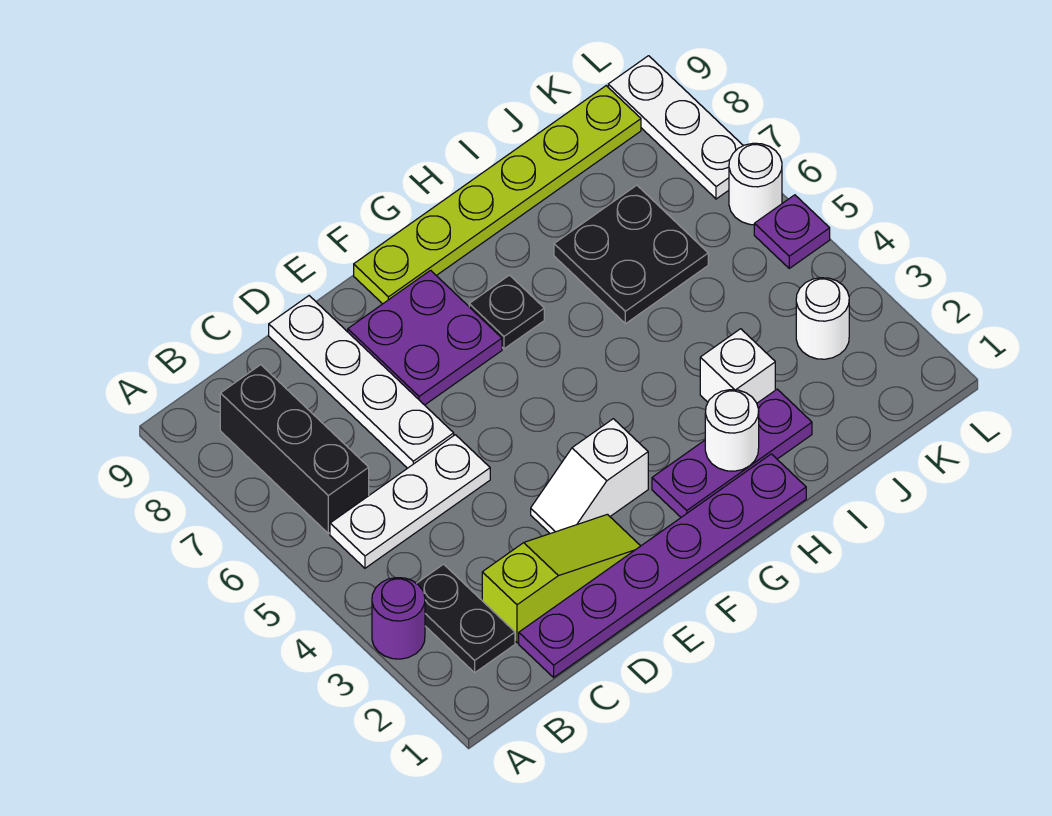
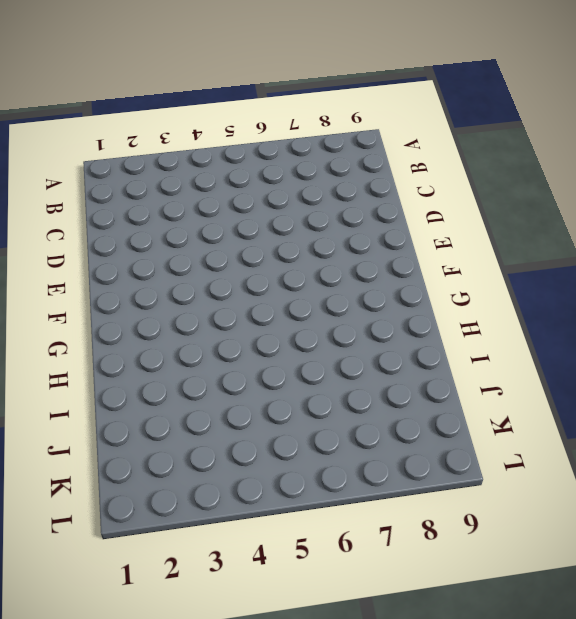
none -> purple 1x1 round brick [372,578,425,659]
none -> black 1x2 plate [417,564,515,673]
none -> white 1x3 plate [330,435,490,568]

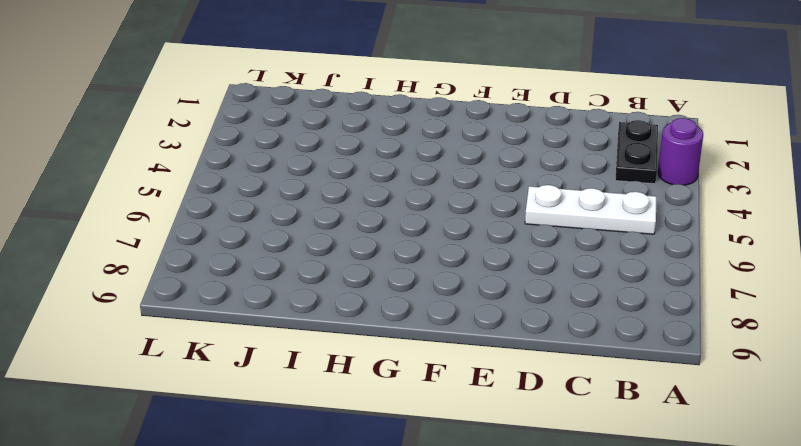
none -> black 1x3 brick [220,365,369,533]
none -> purple 1x6 plate [519,454,806,677]
none -> lime 1x3 slope [482,514,640,643]

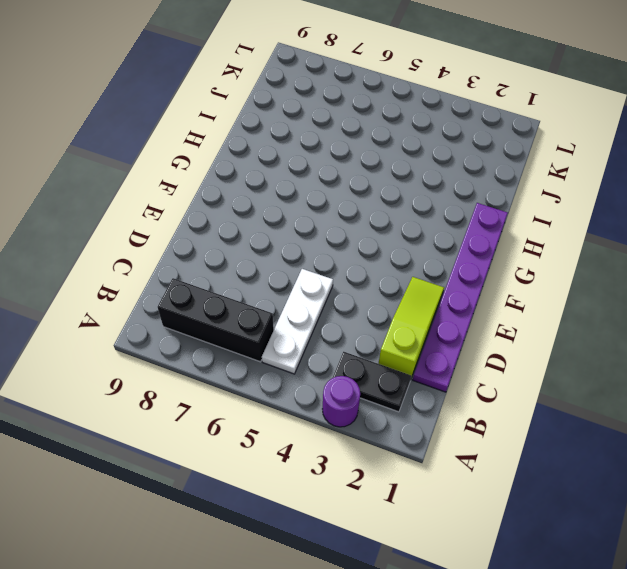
none -> white 1x4 plate [269,296,454,468]
none -> white 1x2 slope [531,419,648,534]
none -> purple 2x2 plate [348,270,502,405]

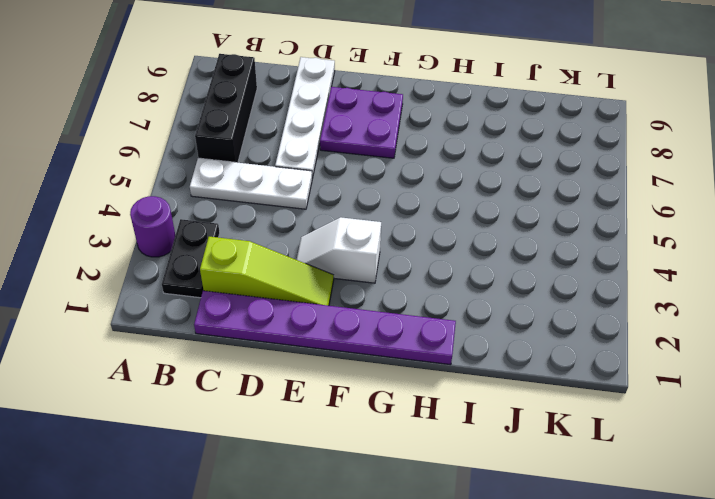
none -> lime 1x6 plate [354,86,641,304]
none -> purple 1x3 plate [652,389,812,517]
none -> black 1x1 plate [469,275,544,349]

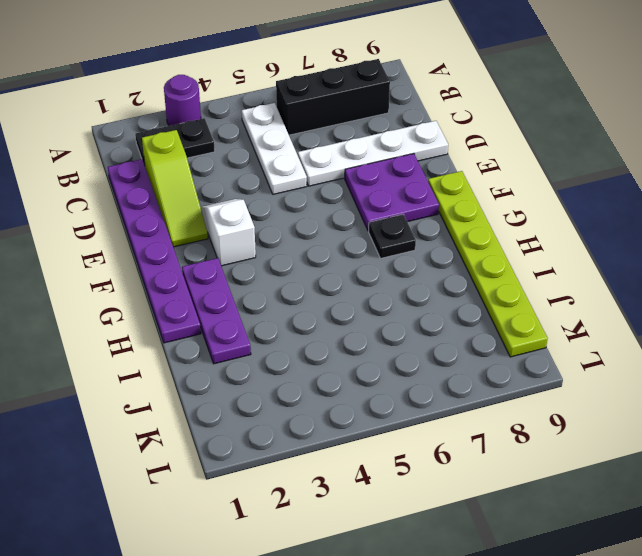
none -> white 1x1 brick [700,329,775,403]
none -> black 2x2 plate [554,185,708,324]
none -> white 1x1 round brick [796,278,849,359]

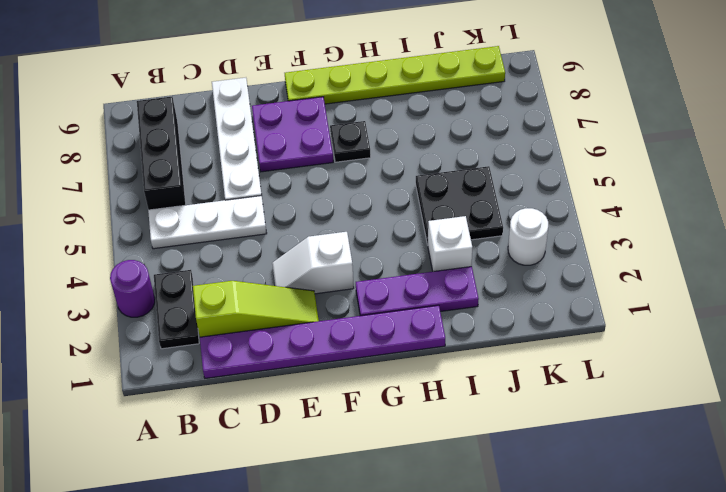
black 2x2 plate [416,166,503,245] -> black 2x2 plate moved to [554,185,708,324]
none -> purple 1x1 plate [754,195,830,268]
none -> white 1x1 round brick [729,143,782,225]
none -> white 1x3 plate [608,56,743,199]

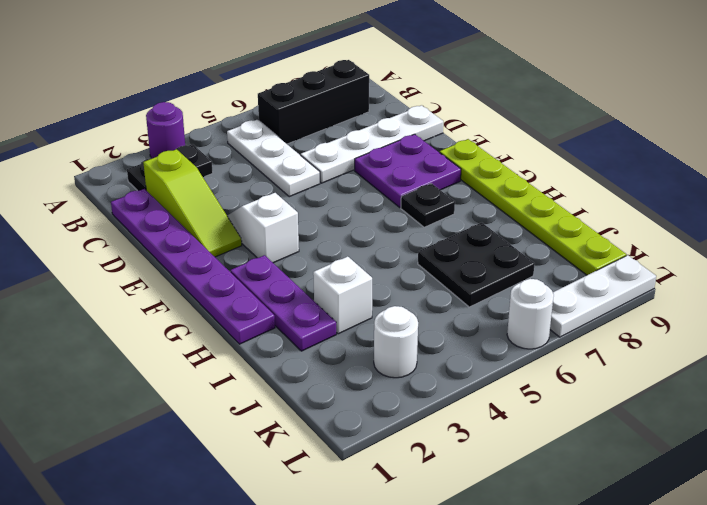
none -> purple 1x1 plate [754,195,830,268]
none -> white 1x1 round brick [705,390,759,471]

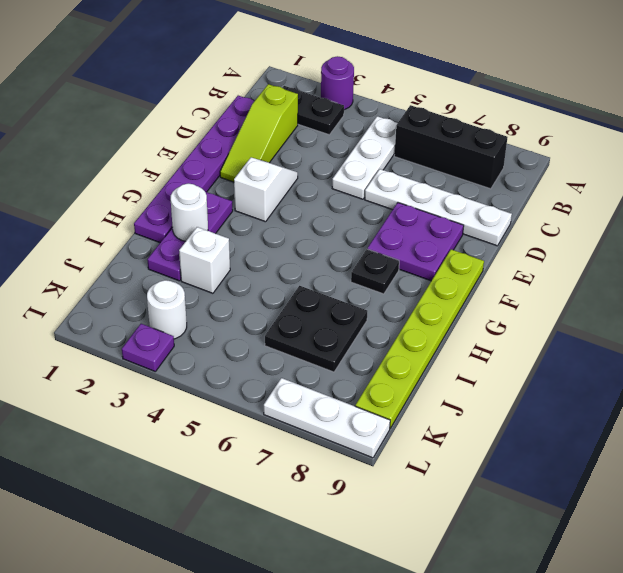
purple 1x1 plate [122,324,174,371] -> purple 1x1 plate moved to [754,195,830,268]
none -> white 1x1 round brick [729,143,782,225]

